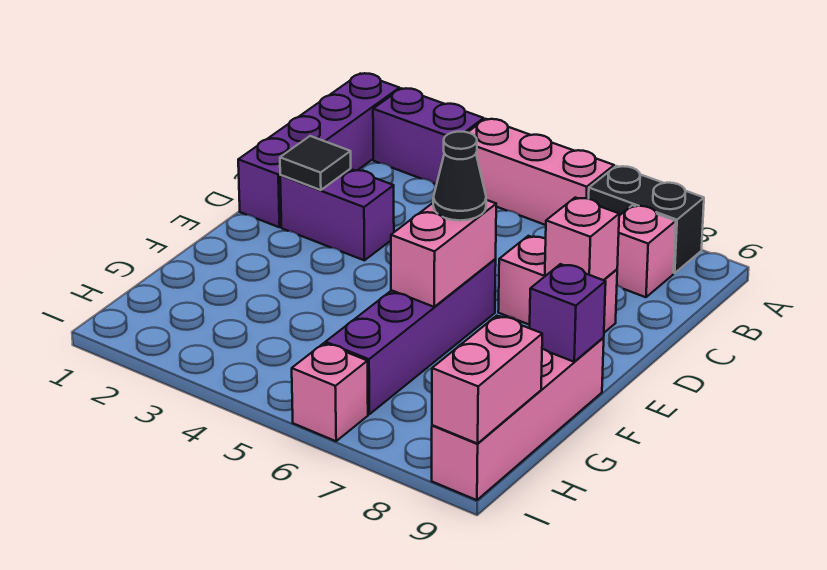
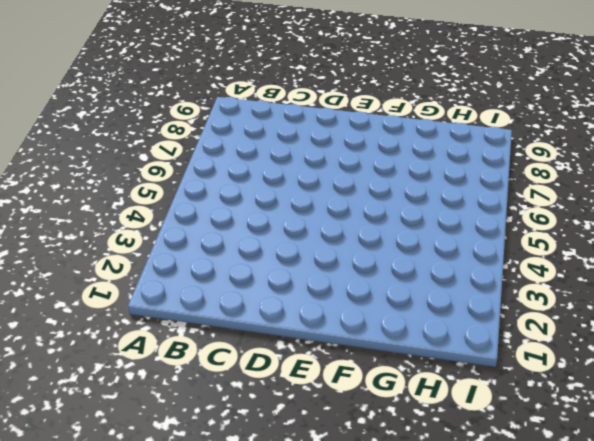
none -> purple 1x4 brick [238,73,400,227]
none -> purple 1x2 brick [373,88,484,184]
none -> pink 1x3 brick [468,119,614,225]

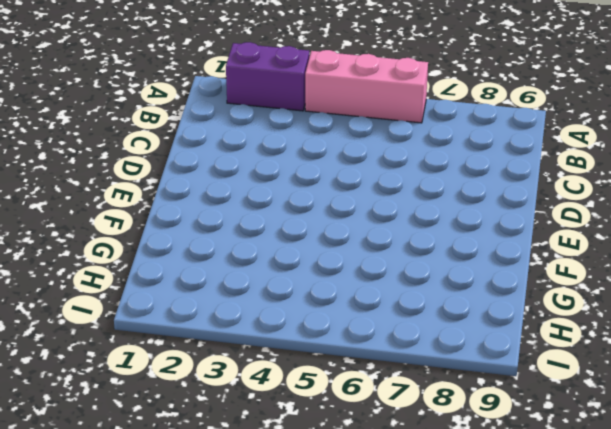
none -> purple 1x4 brick [238,73,400,227]
none -> black 1x2 brick [589,166,704,273]
none -> pink 1x1 brick [617,205,676,297]

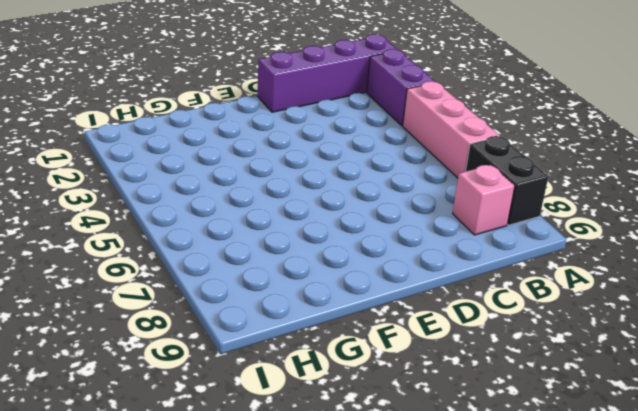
none -> purple 1x2 brick [280,169,394,260]
none -> pink 1x2 brick [498,236,617,333]
none -> purple 1x4 brick [325,259,496,414]

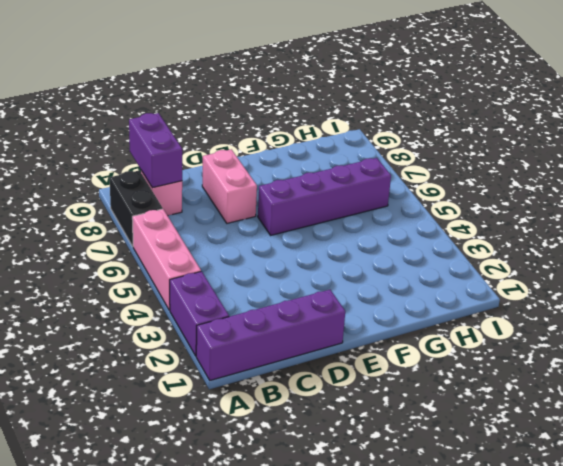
purple 1x2 brick [129,113,182,188] -> purple 1x2 brick moved to [280,169,394,260]
none -> pink 1x4 brick [432,338,604,500]
none -> pink 1x1 brick [292,343,368,441]
none -> black 1x1 tile [280,136,351,190]

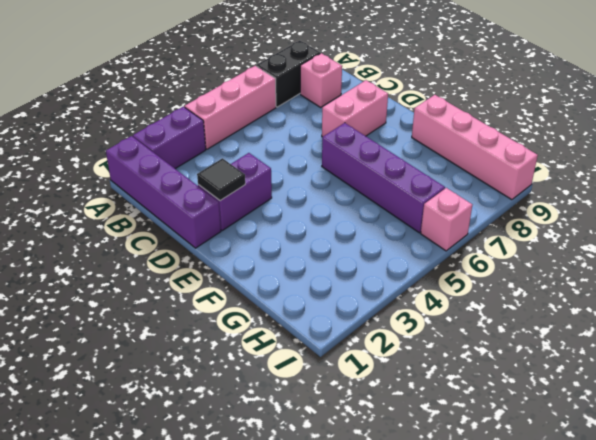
none -> pink 1x1 brick [545,197,619,280]
none -> pink 1x2 brick [391,200,496,307]
none -> purple 1x1 brick [530,264,606,362]

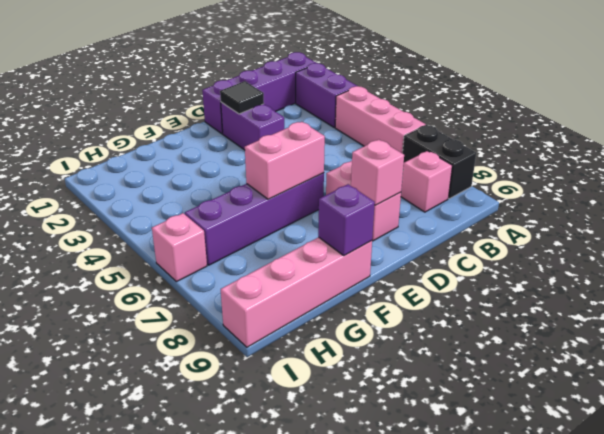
none -> pink 1x2 brick [432,316,542,444]
none -> black 1x1 cone [433,132,486,221]

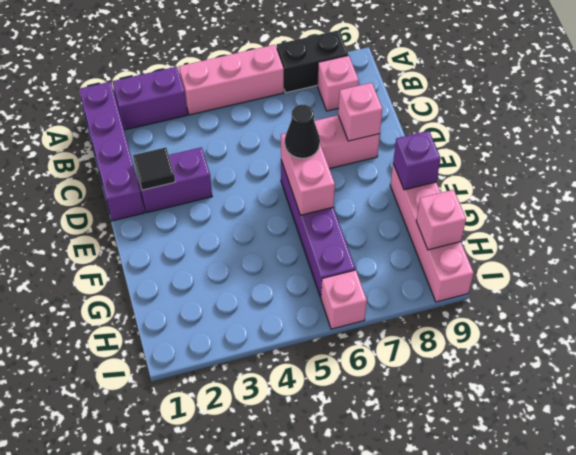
pink 1x1 brick [416,190,466,250] -> pink 1x2 brick [432,316,542,444]

